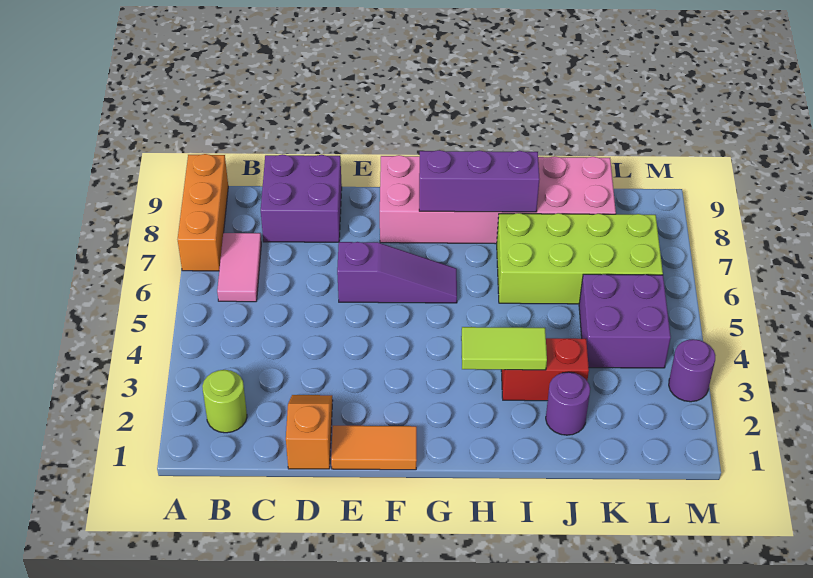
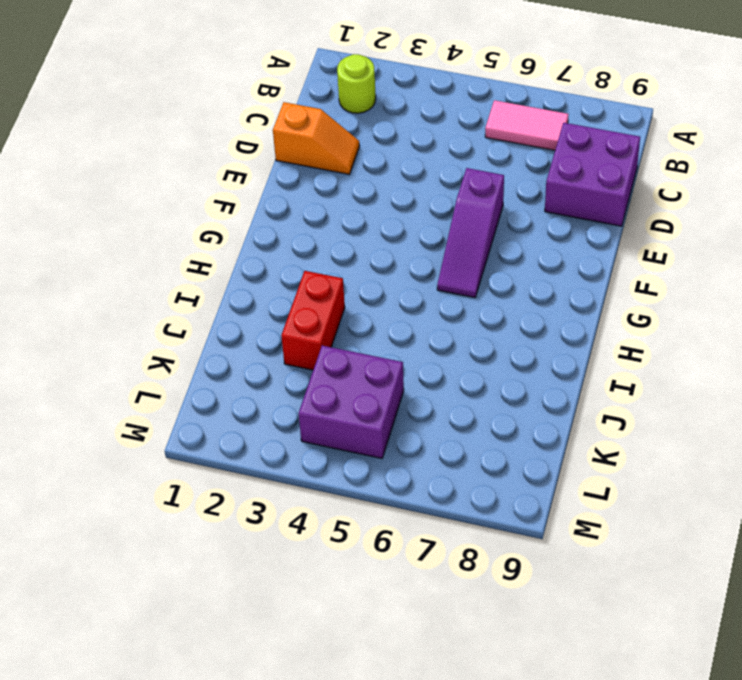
none -> orange 1x3 brick [178,154,228,271]
none -> orange 1x2 tile [331,426,417,470]
none -> pink 2x6 brick [380,155,616,244]

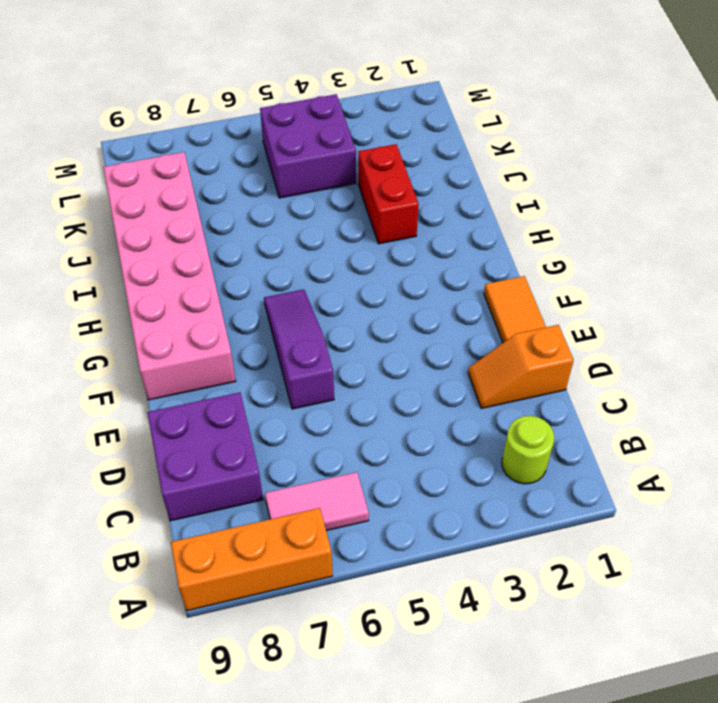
none -> lime 2x4 brick [497,213,663,304]
none -> purple 1x1 round brick [546,372,590,435]
none -> purple 1x1 round brick [669,339,715,402]

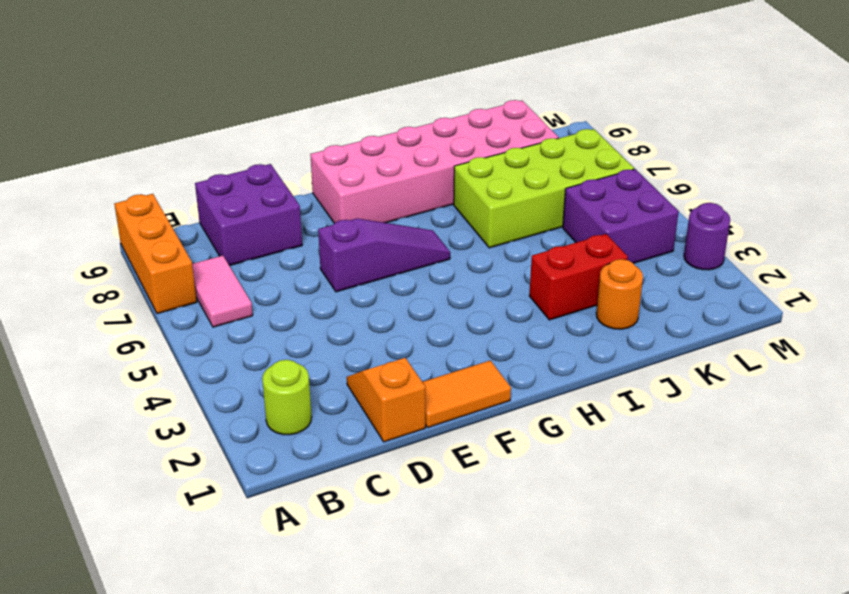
orange 1x1 round brick [596,259,643,329] -> purple 1x1 round brick [546,372,590,435]
none -> purple 1x3 brick [419,150,540,212]
none -> lime 1x2 tile [461,327,547,370]

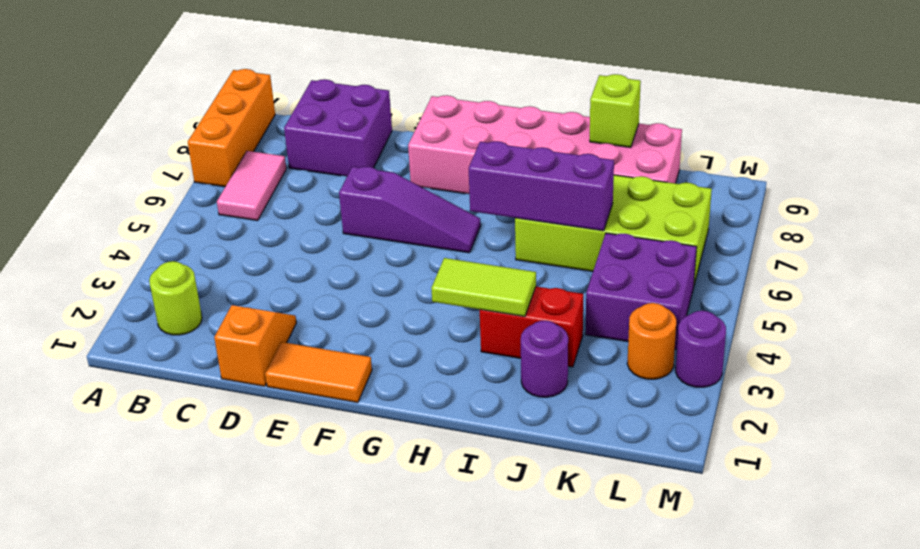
purple 1x3 brick [469,141,614,231] -> purple 1x3 brick moved to [419,150,540,212]
lime 1x1 brick [590,74,641,148] -> none
orange 1x1 round brick [627,303,676,379] -> none

